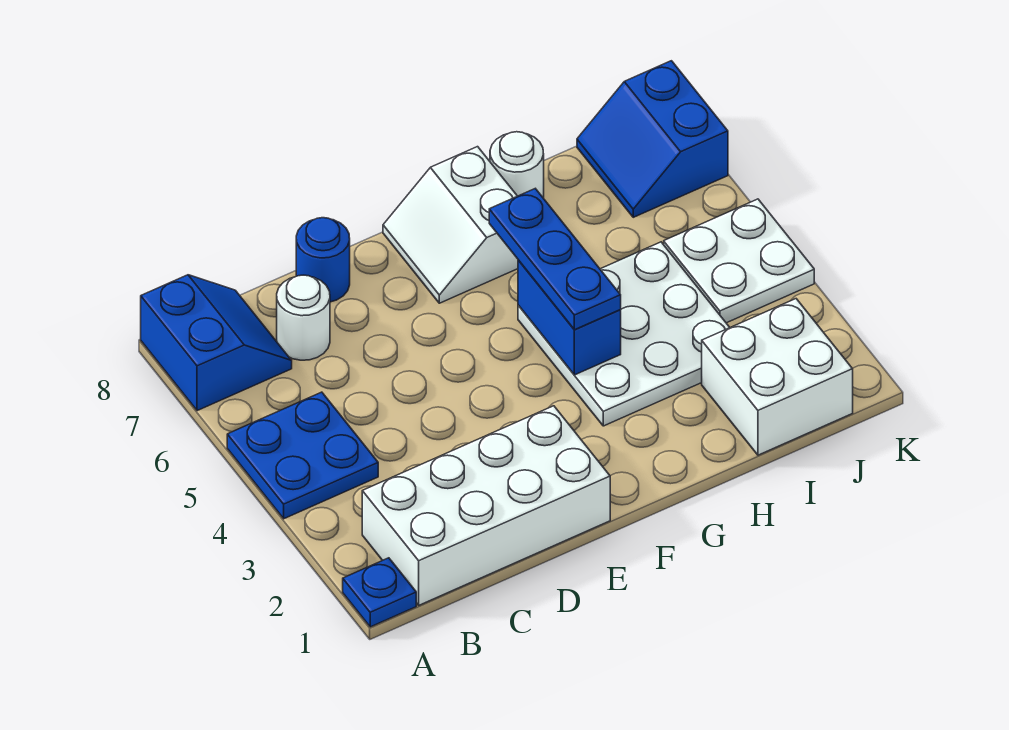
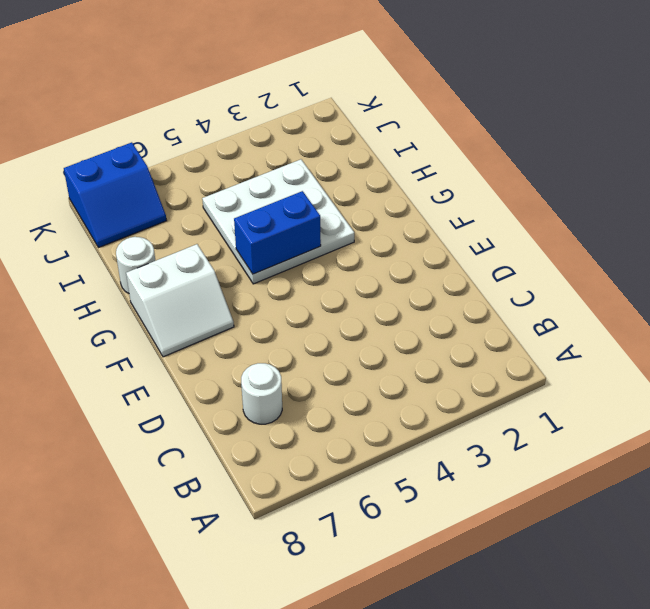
none -> blue 1x1 plate [343,558,416,627]
none -> blue 2x2 plate [227,392,378,519]
none -> blue 2x2 slope [141,275,292,411]

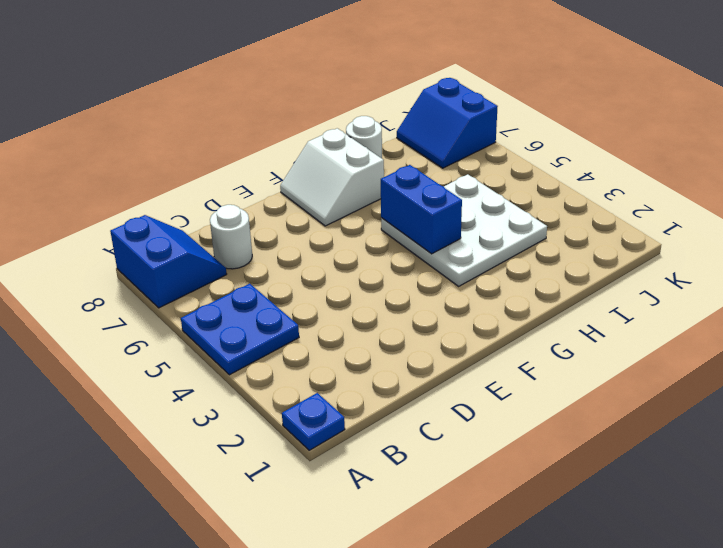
none -> white 2x4 brick [362,406,610,605]
none -> blue 1x1 round brick [296,218,350,302]
none -> white 2x2 brick [702,299,853,455]

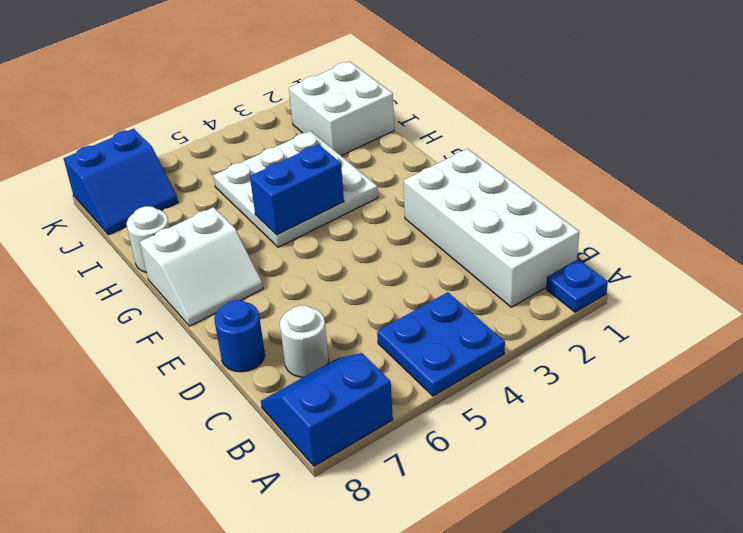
none -> white 2x2 plate [664,199,814,323]
none -> blue 1x3 plate [489,189,621,330]

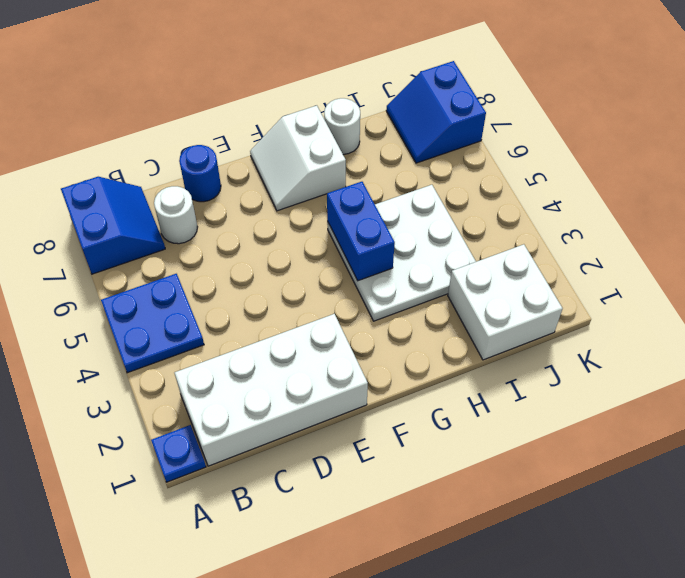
none -> white 2x2 plate [664,199,814,323]
none -> blue 1x3 plate [489,189,621,330]

